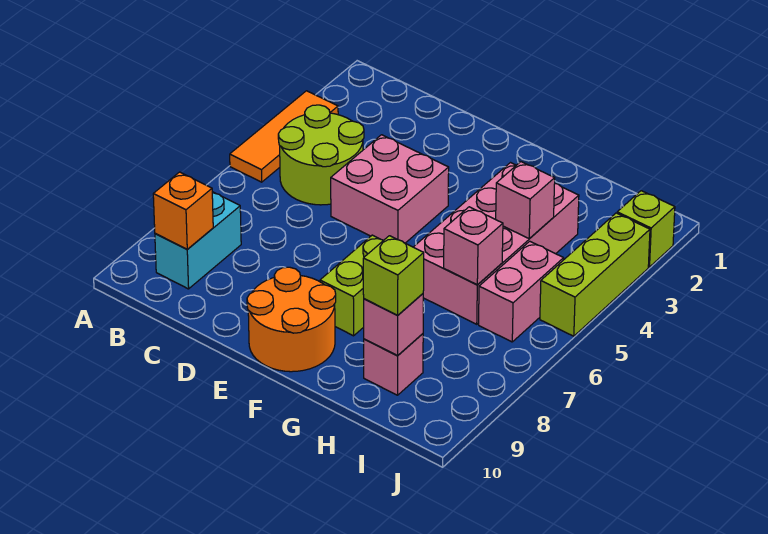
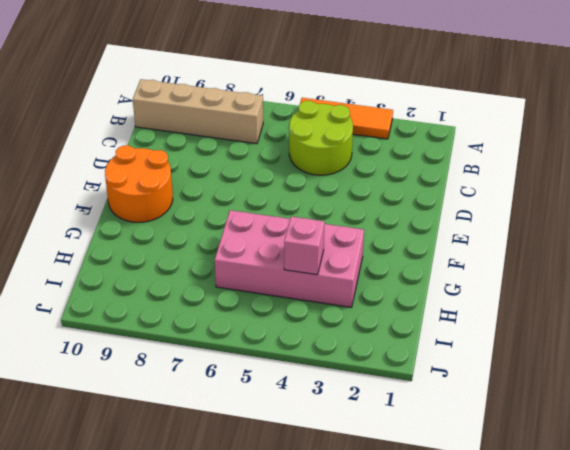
tan 1x4 brick [133,79,263,144] -> cyan 1x2 brick [155,192,241,289]
none -> pink 2x2 brick [331,135,449,243]
none -> lime 1x2 brick [320,235,384,336]
none -> pink 1x1 brick [364,334,423,395]

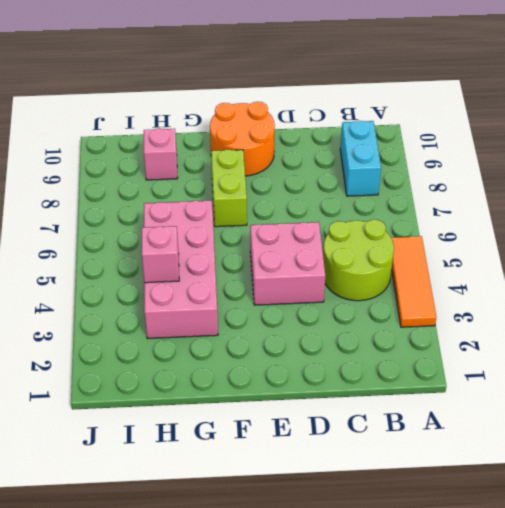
none -> pink 1x2 brick [479,241,564,342]
none -> lime 1x1 brick [617,191,675,267]
none -> lime 1x3 brick [540,213,650,336]

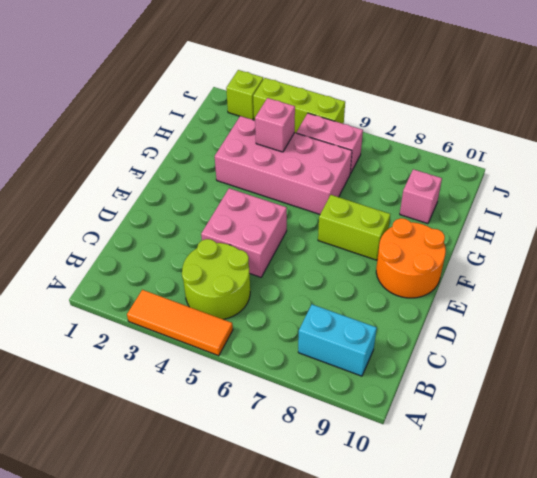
none -> orange 1x1 brick [153,172,213,249]
none -> pink 1x1 brick [444,207,503,285]
none -> pink 1x1 brick [364,294,423,356]

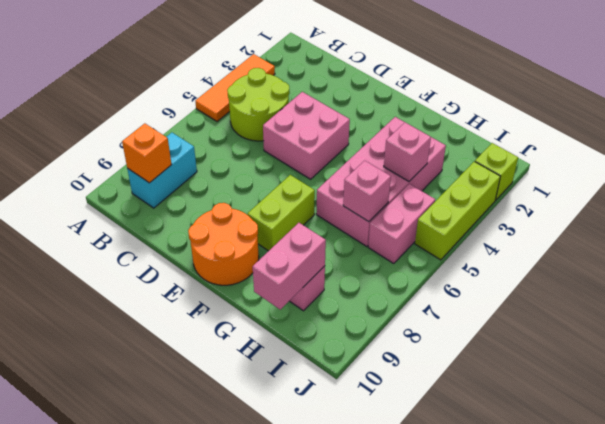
pink 1x2 brick [253,223,326,309] -> pink 1x1 brick [364,294,423,356]
none -> lime 1x1 brick [363,236,424,315]

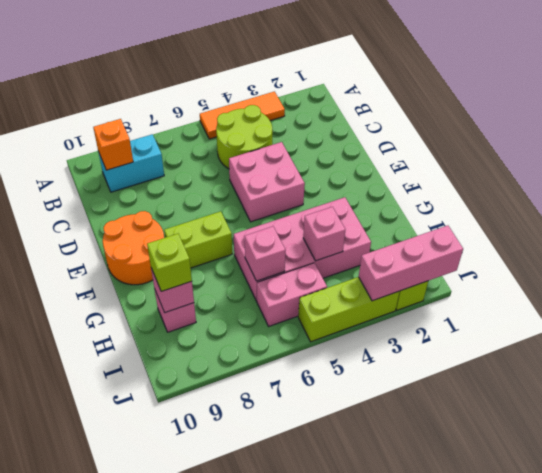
pink 1x3 brick [359,226,463,301] -> none

